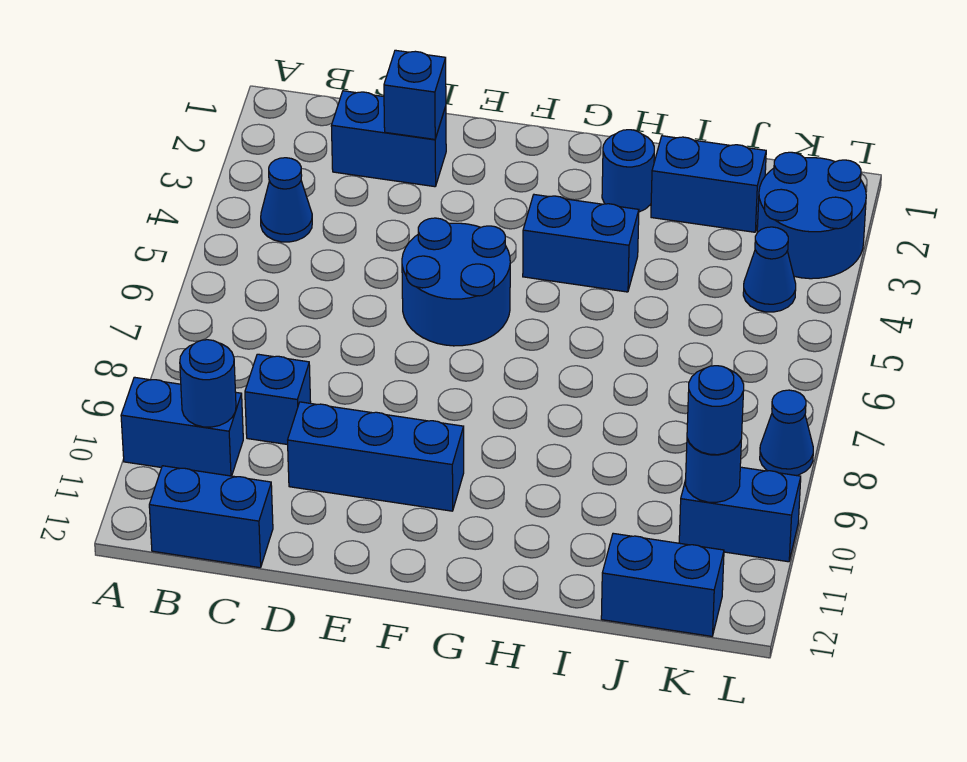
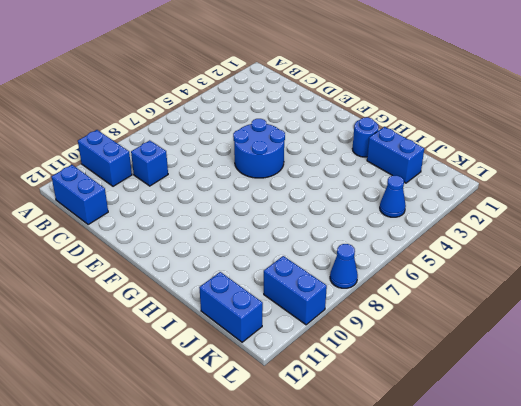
none -> blue 1x1 cone [261,158,312,242]
none -> blue 1x2 brick [331,91,446,187]
none -> blue 1x3 brick [288,402,464,511]

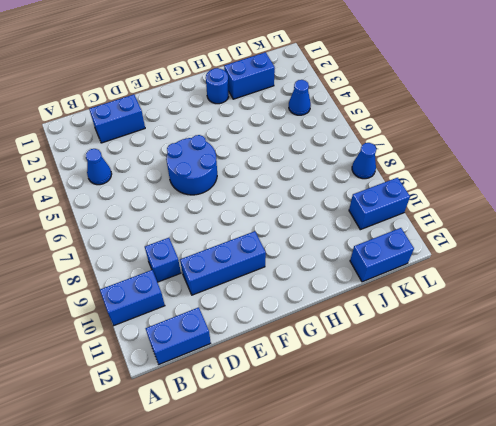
none -> blue 1x2 brick [523,195,639,292]
none -> blue 2x2 round brick [757,152,866,279]
none -> blue 1x1 round brick [180,340,236,427]

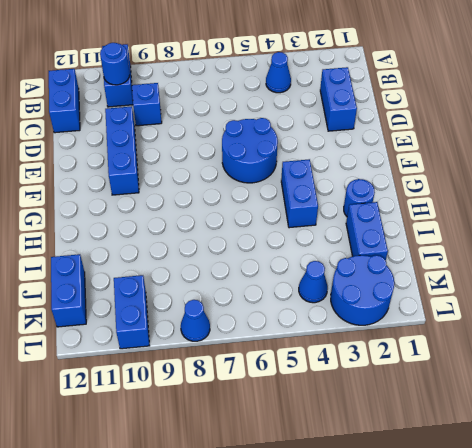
none -> blue 1x1 brick [384,50,446,139]
none -> blue 1x1 round brick [685,439,741,502]
none -> blue 1x1 round brick [687,366,744,455]

